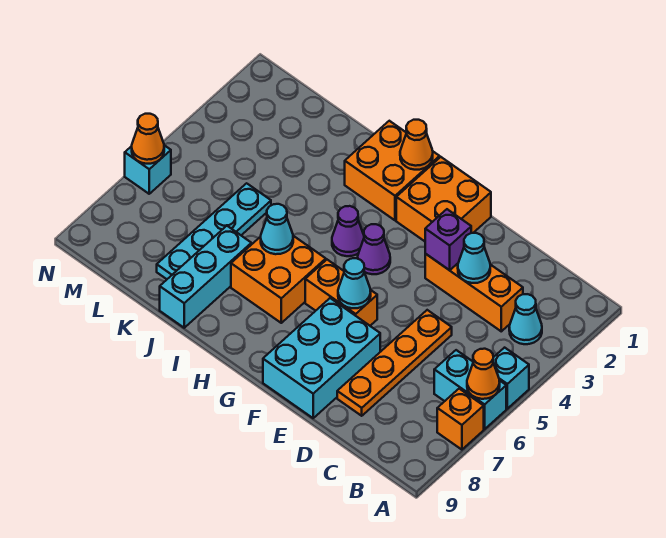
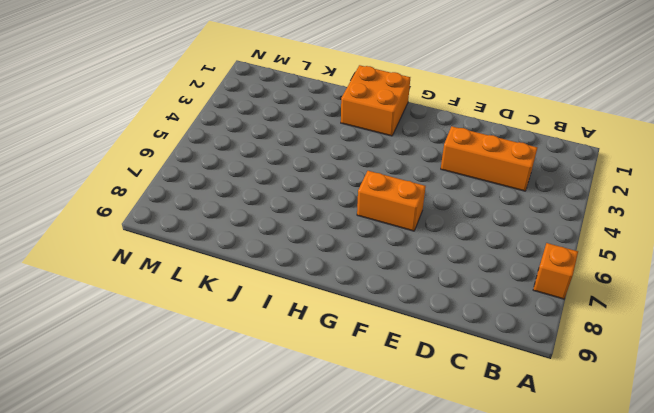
none -> cyan 1x1 brick [493,348,529,409]
none -> cyan 1x2 brick [434,350,506,429]
none -> cyan 1x1 cone [509,294,542,344]

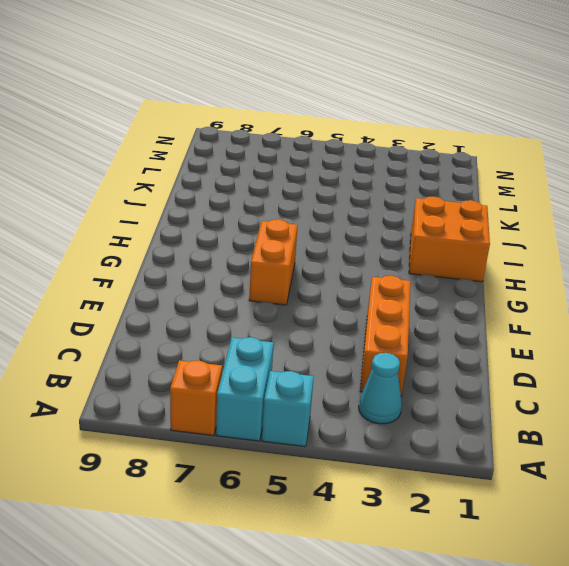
none -> orange 1x4 plate [337,310,452,416]
none -> cyan 2x3 brick [263,298,380,418]
none -> orange 2x2 brick [396,157,491,241]

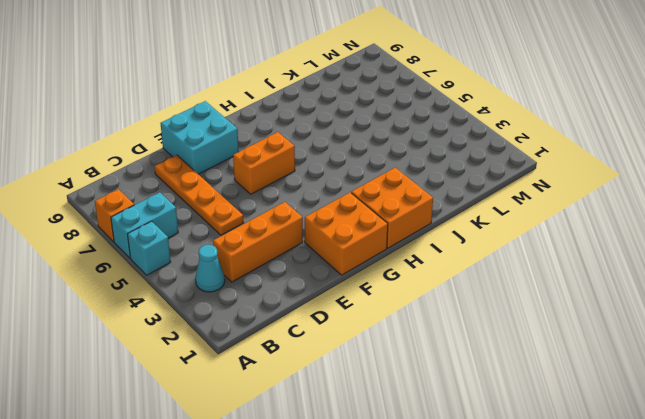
cyan 2x2 brick [160,101,239,174] -> cyan 2x3 brick [263,298,380,418]
none -> purple 1x1 cone [358,224,390,274]
none -> purple 1x1 cone [332,206,364,256]
none -> orange 2x2 brick [231,236,326,323]

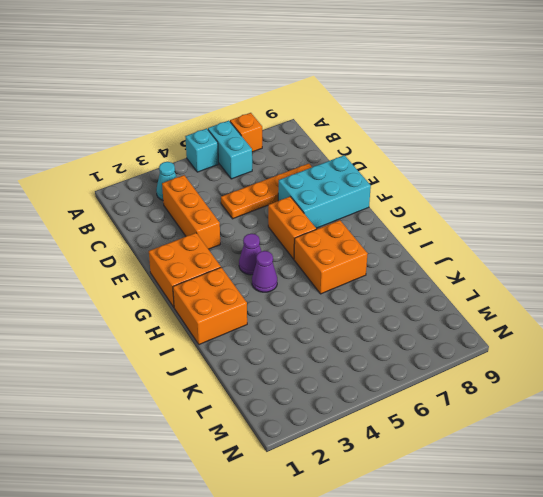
none -> cyan 1x3 brick [160,226,251,328]
none -> cyan 1x4 plate [157,183,271,279]
none -> cyan 1x1 brick [125,145,171,194]

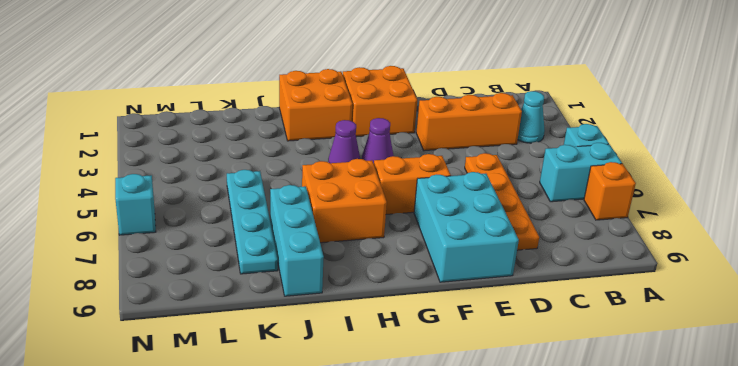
none -> orange 1x1 cone [467,349,500,399]
none -> cyan 1x1 cone [458,233,491,283]
none -> purple 1x1 brick [425,209,471,270]

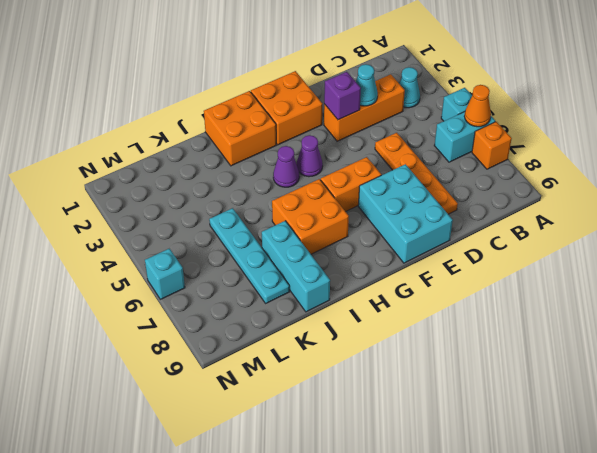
none -> cyan 1x1 cone [338,258,371,308]
none -> orange 1x1 cone [400,120,433,170]
none -> cyan 1x1 cone [261,204,293,254]

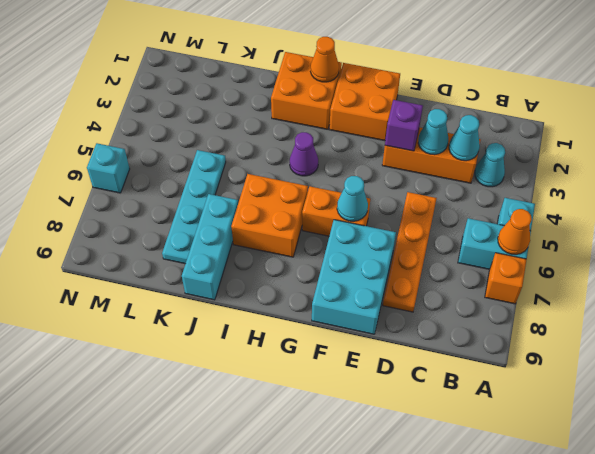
cyan 1x1 cone [449,115,480,161] -> cyan 1x1 cone moved to [261,204,293,254]
none -> purple 1x1 cone [358,224,390,274]
none -> orange 1x1 cone [132,114,164,164]

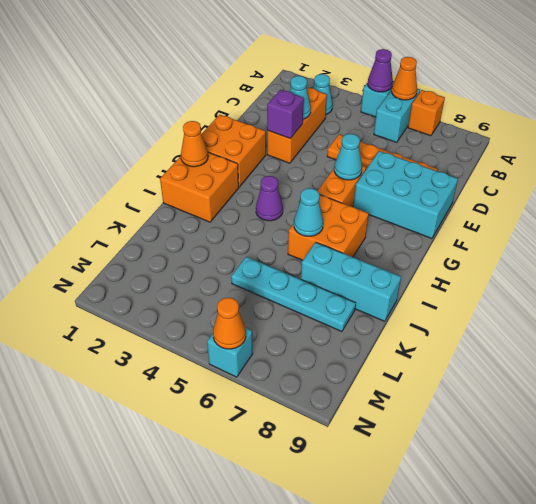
purple 1x1 cone [368,49,393,92] -> purple 1x1 cone moved to [358,224,390,274]

